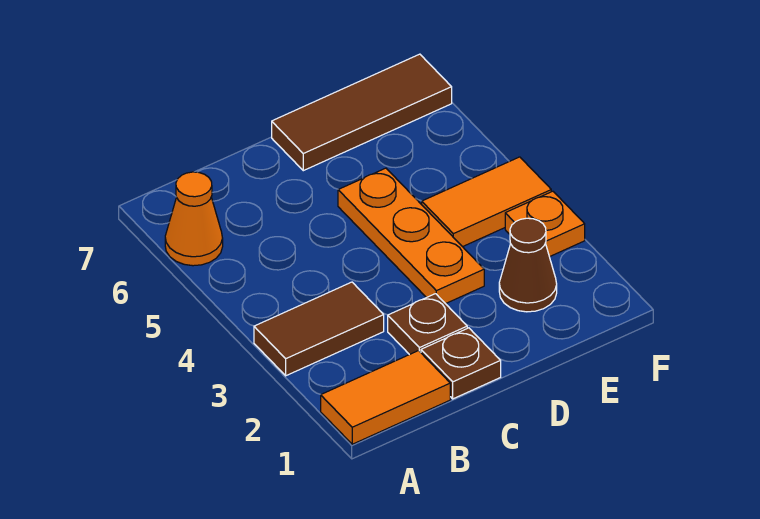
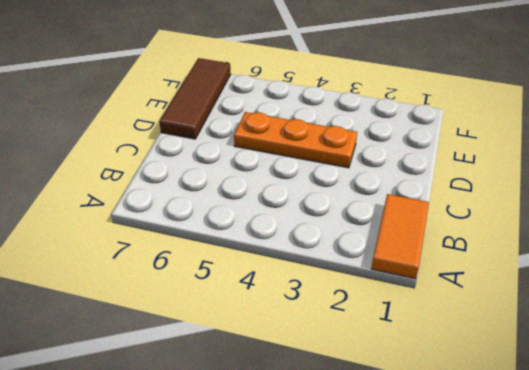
none -> brown 1x2 tile [254,282,384,376]
none -> orange 1x1 cone [165,172,223,266]

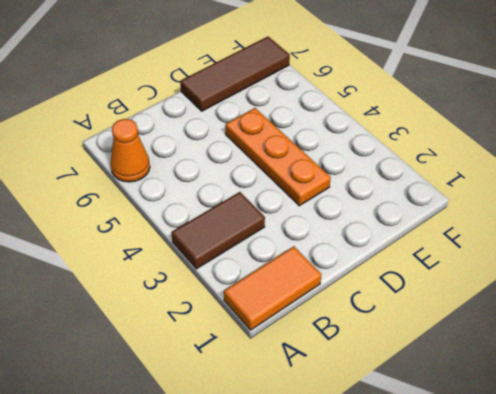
none -> brown 1x1 plate [421,328,501,399]
none -> brown 1x1 plate [388,294,467,355]

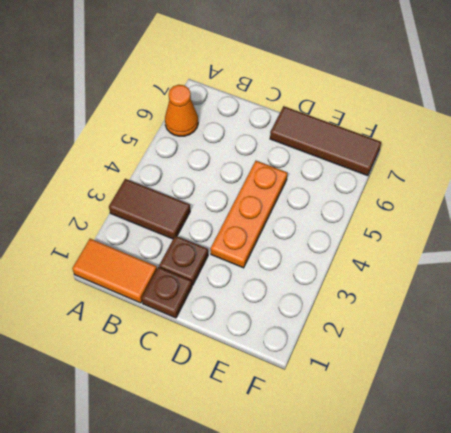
none -> brown 1x1 cone [499,218,557,312]
none -> orange 1x2 tile [422,157,551,247]

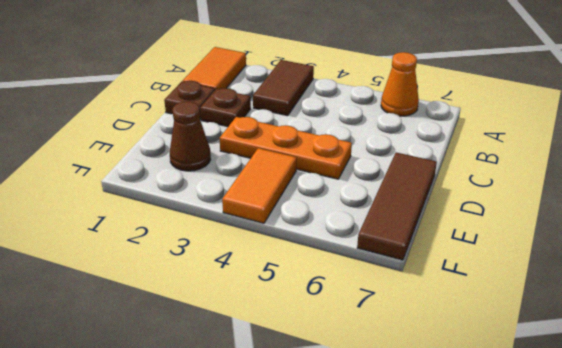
none -> orange 1x1 plate [505,191,585,257]

